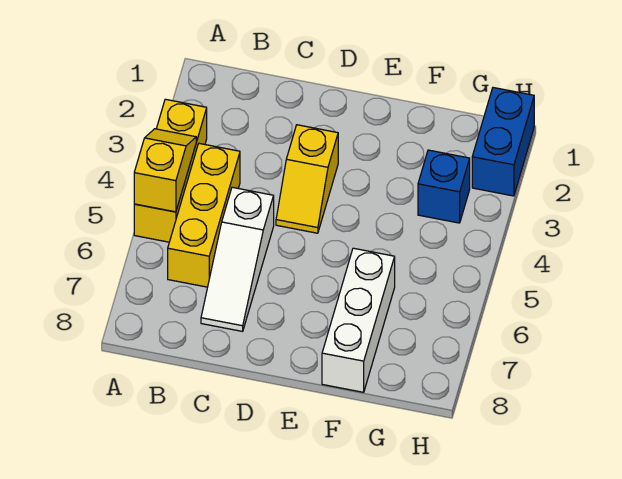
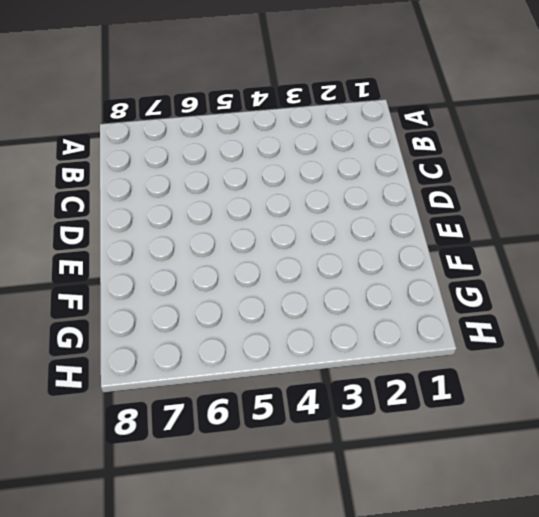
none -> yellow 1x3 brick [134,99,207,242]
none -> yellow 1x3 brick [168,143,240,287]

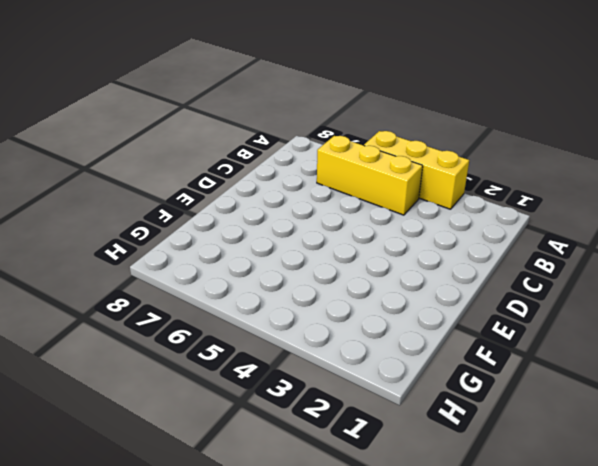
none -> white 1x3 slope [201,187,274,331]
none -> yellow 1x2 slope [276,125,338,233]

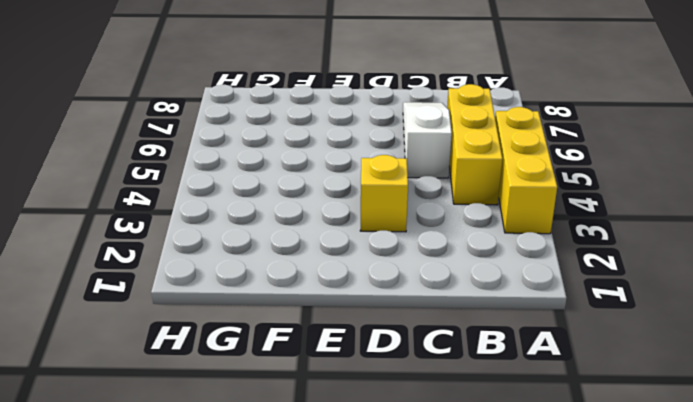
none -> white 1x3 brick [322,248,395,392]
none -> blue 1x1 brick [418,150,470,223]

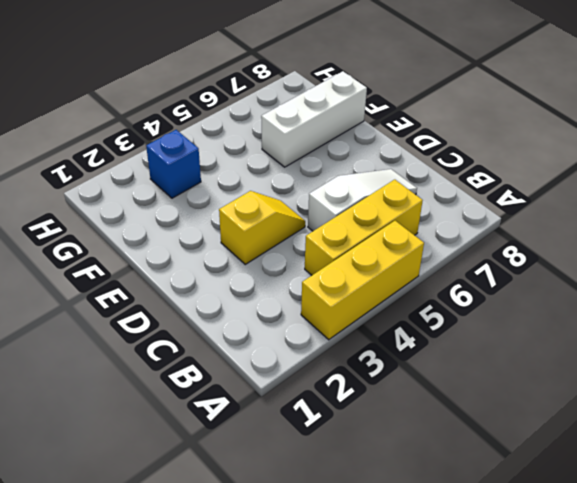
none -> blue 1x2 brick [472,88,534,196]
none -> yellow 1x2 slope [134,129,196,212]

